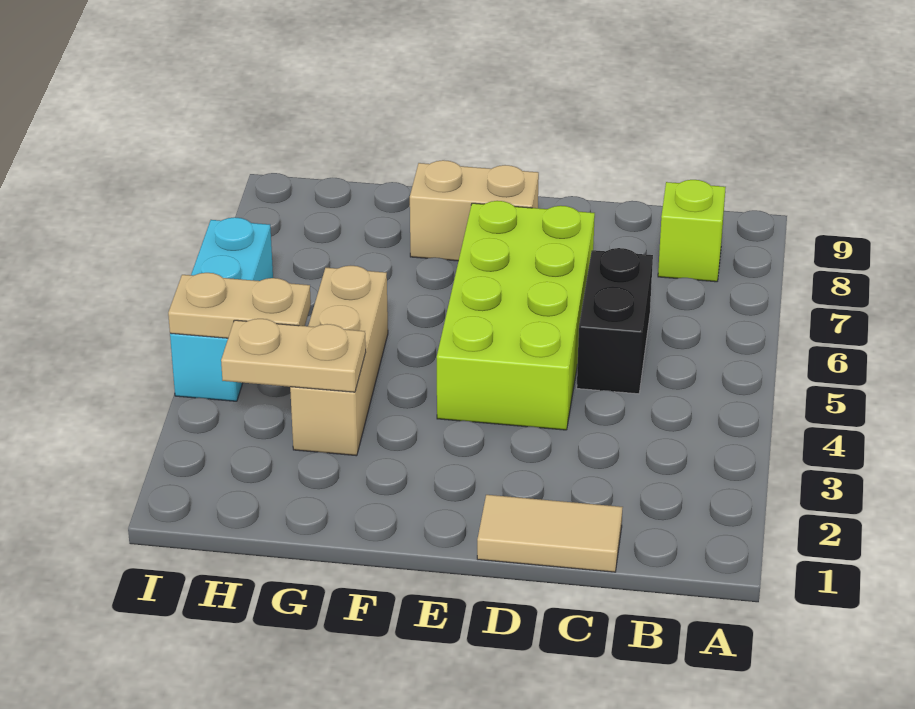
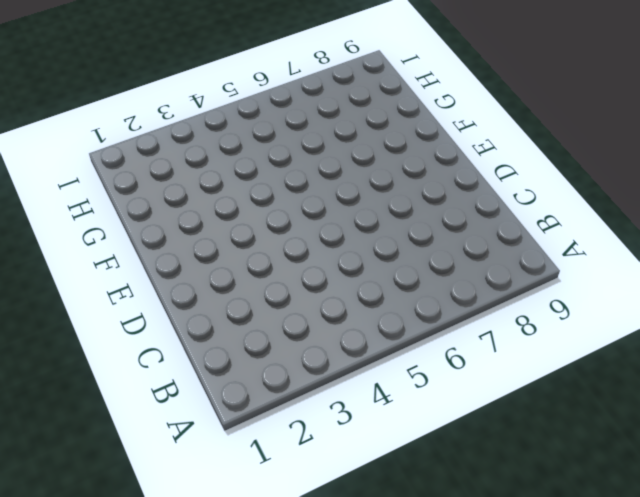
none -> lime 1x1 brick [658,180,726,282]
none -> tan 1x2 tile [477,495,623,572]

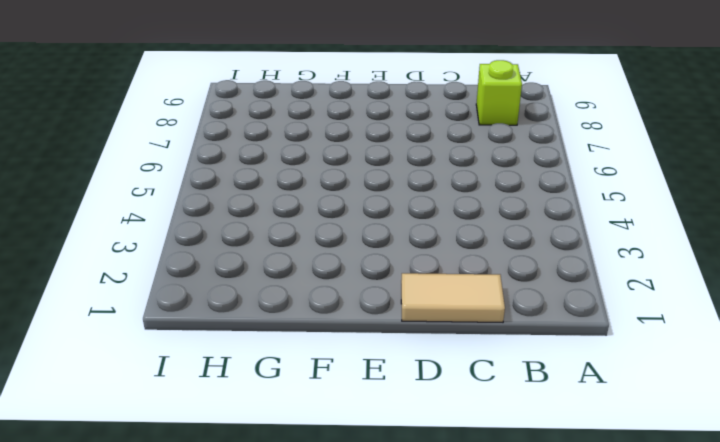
none -> black 1x2 brick [577,248,653,394]
none -> lime 2x4 brick [437,201,595,430]

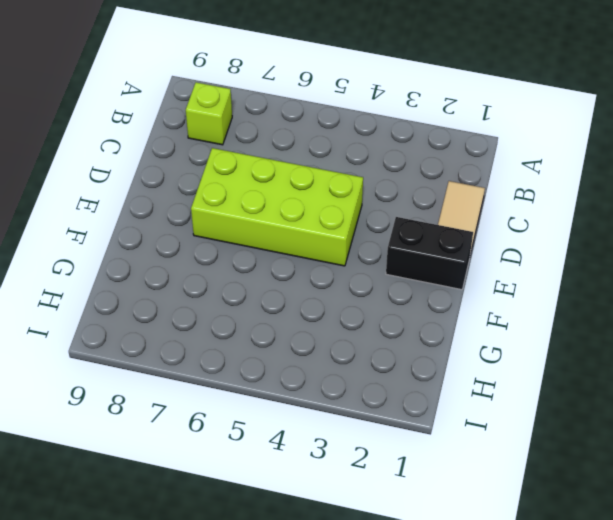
black 1x2 brick [386,217,473,290] -> black 1x2 brick moved to [577,248,653,394]
none -> tan 1x2 brick [410,160,539,261]
none -> tan 1x3 brick [290,266,388,456]

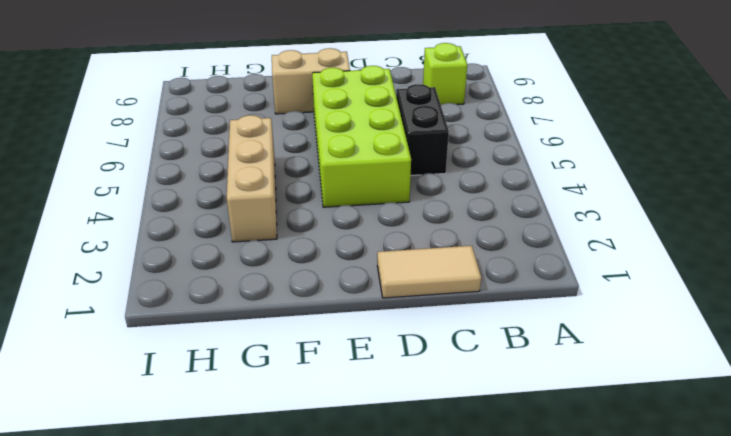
none -> cyan 1x3 brick [170,217,273,401]
none -> tan 1x2 plate [221,319,366,392]

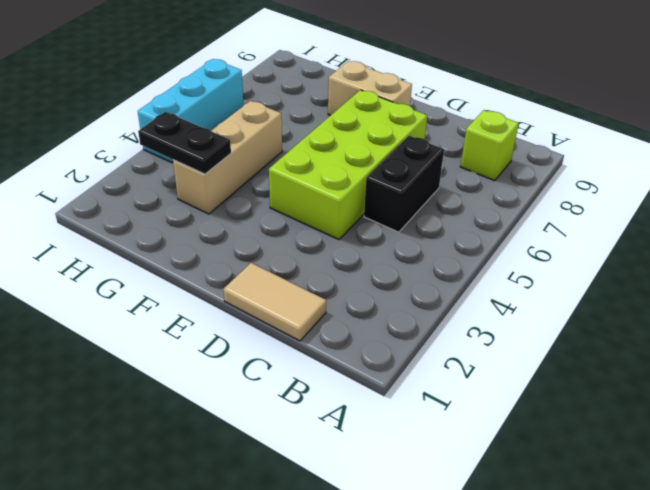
black 1x2 plate [138,112,231,174] -> tan 1x2 plate [221,319,366,392]
none -> tan 1x2 plate [168,273,311,338]

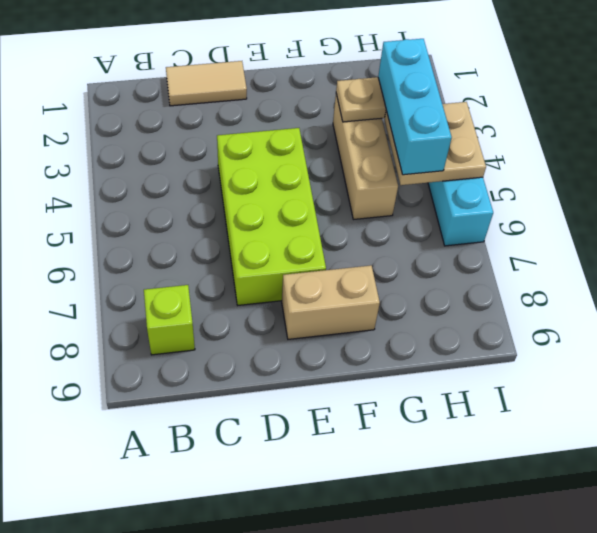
cyan 1x3 brick [378,39,452,175] -> none
tan 2x2 plate [384,102,486,185] -> tan 1x2 plate [168,273,311,338]
none -> black 1x2 brick [577,248,653,394]

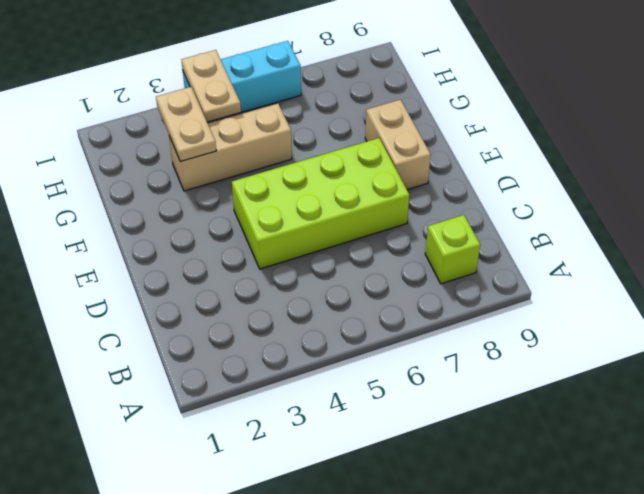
none -> tan 1x2 tile [477,495,623,572]
none -> black 1x2 brick [577,248,653,394]

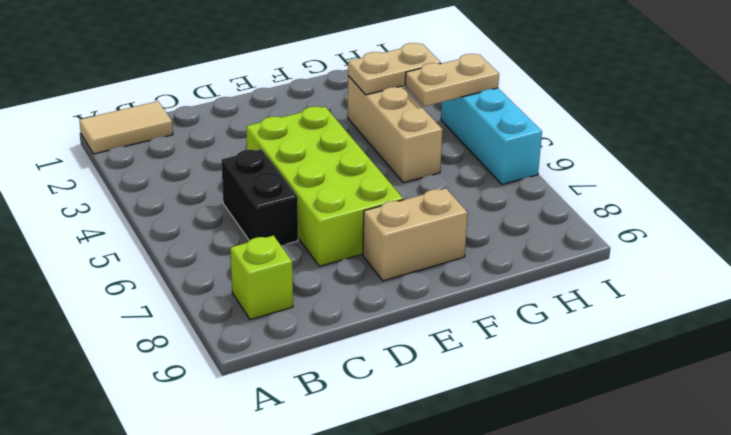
tan 1x2 tile [79,101,173,154] -> tan 1x2 tile moved to [477,495,623,572]

